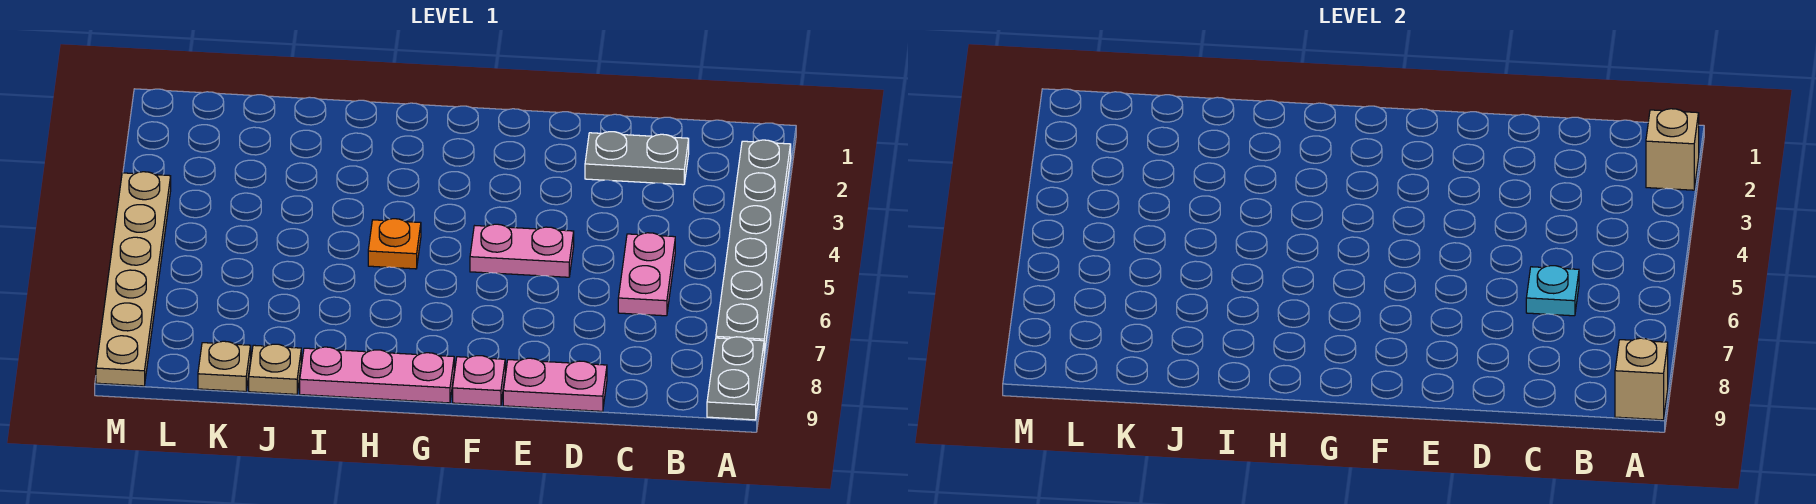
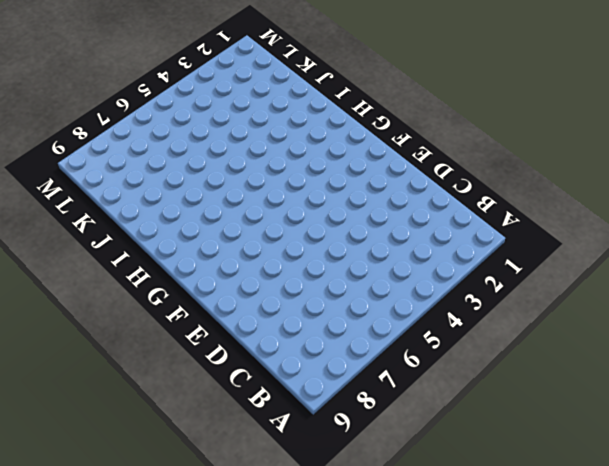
none -> grey 1x6 plate [716,140,791,353]
none -> grey 1x2 plate [707,337,764,420]
none -> grey 1x2 plate [585,132,689,185]

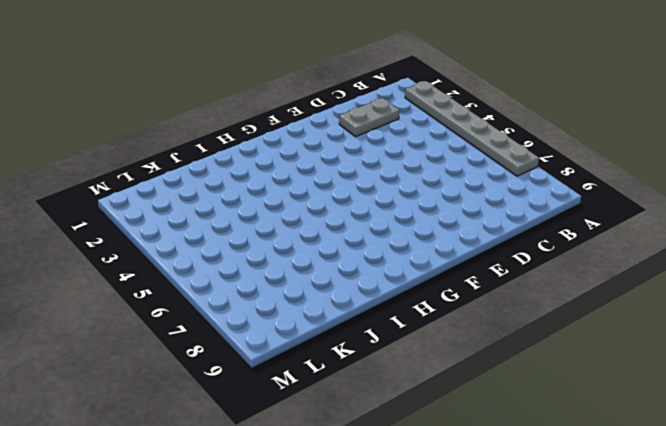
none -> grey 1x2 plate [707,337,764,420]
none -> pink 1x2 plate [618,233,675,316]
none -> pink 1x2 plate [503,358,607,411]

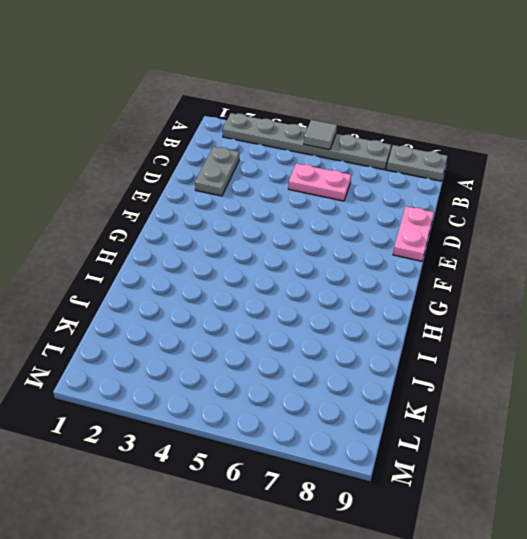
grey 1x1 tile [304,120,337,150] -> none
none -> pink 1x2 plate [470,224,574,277]
none -> pink 1x1 plate [453,356,505,406]
none -> pink 1x3 plate [300,347,454,403]

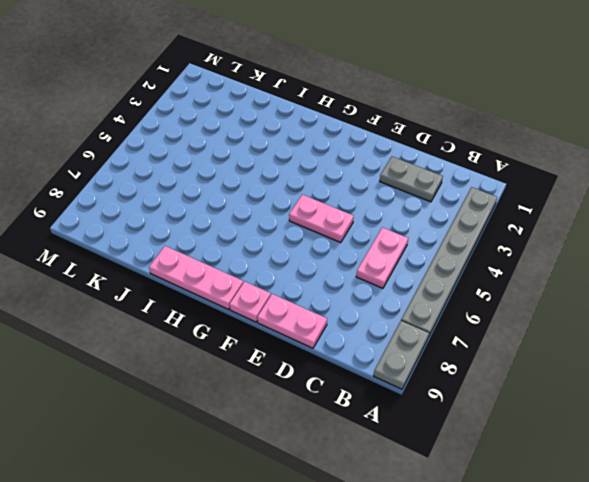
none -> orange 1x1 plate [368,219,421,269]
none -> tan 1x1 plate [249,344,301,394]
none -> tan 1x1 plate [198,341,251,392]

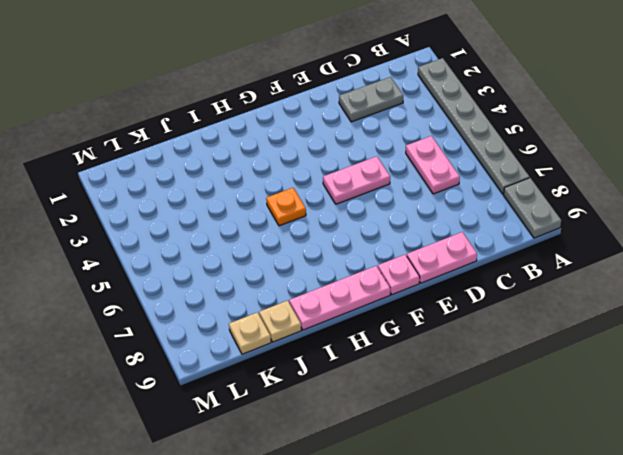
none -> tan 1x6 plate [96,172,171,386]
none -> tan 1x1 brick [1646,109,1699,190]
none -> tan 1x1 brick [1615,338,1668,420]

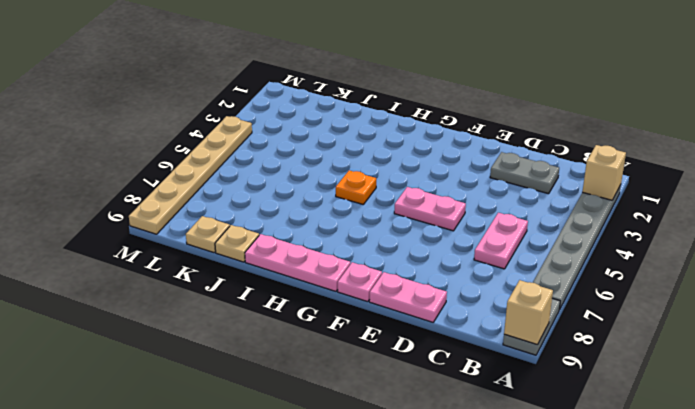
none -> cyan 1x1 plate [1526,266,1579,316]

